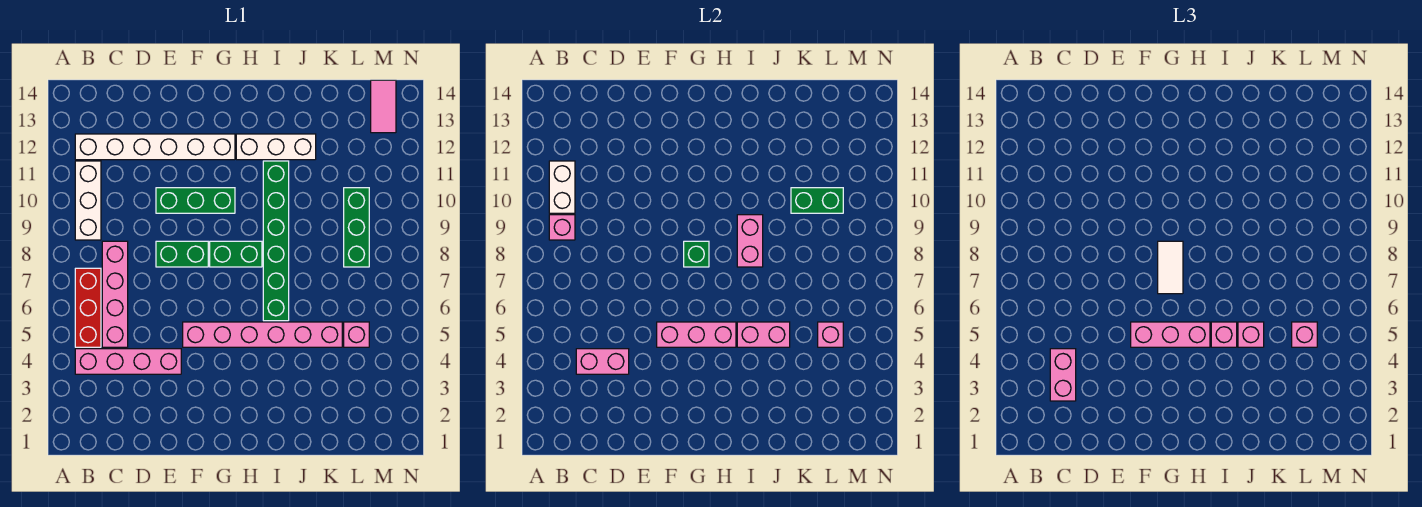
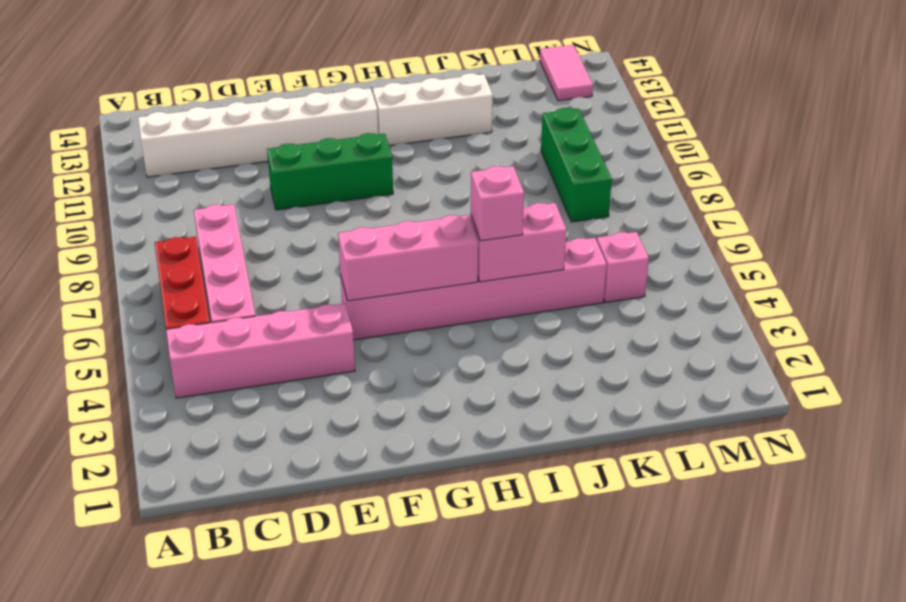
none -> white 1x3 brick [75,161,101,240]
none -> green 1x2 brick [156,241,208,267]
none -> green 1x2 brick [210,241,262,267]

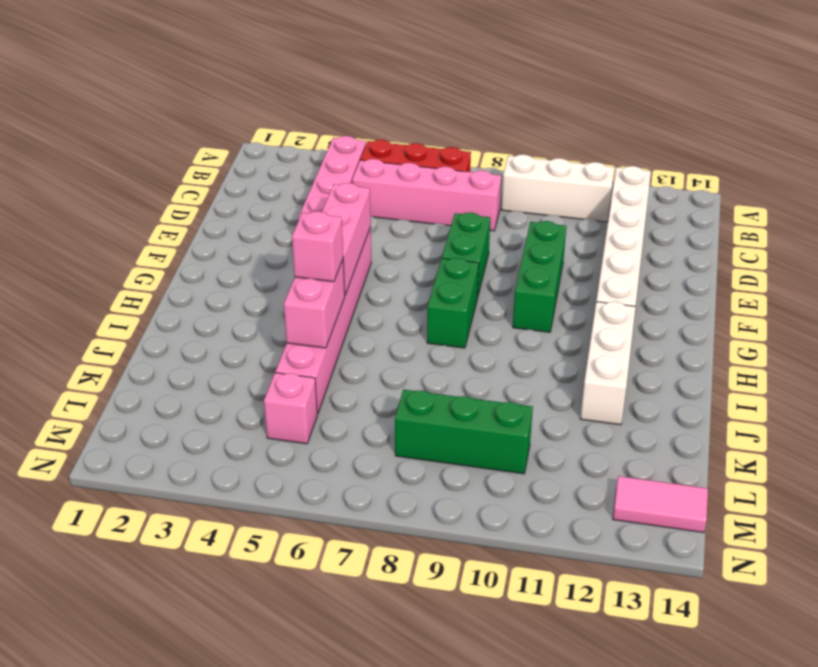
none -> green 1x6 brick [263,161,289,321]
none -> pink 1x1 brick [549,215,575,240]
none -> white 1x2 brick [549,161,575,213]

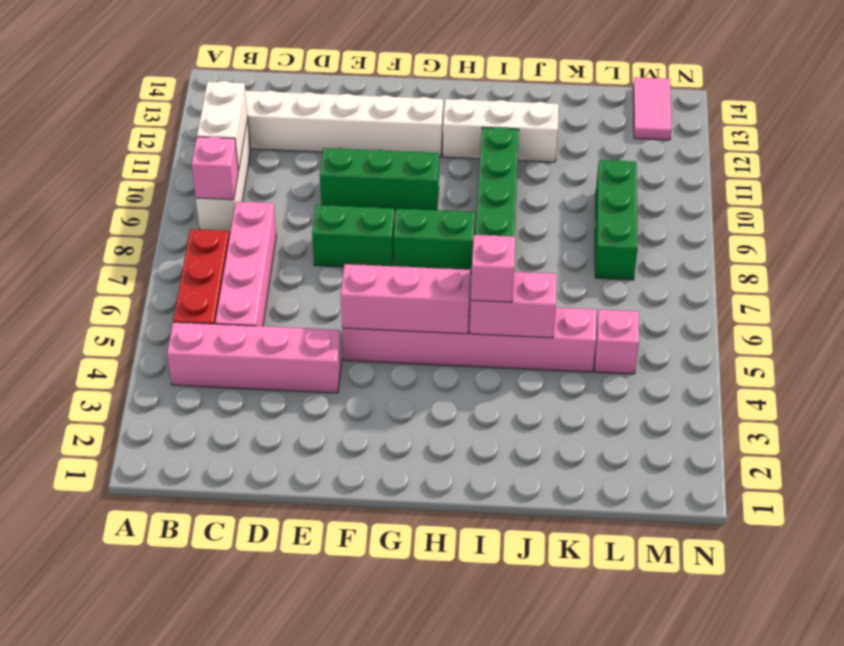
none -> pink 1x2 brick [576,349,629,374]
none -> green 1x1 brick [684,241,709,267]
none -> pink 1x2 brick [737,215,763,267]

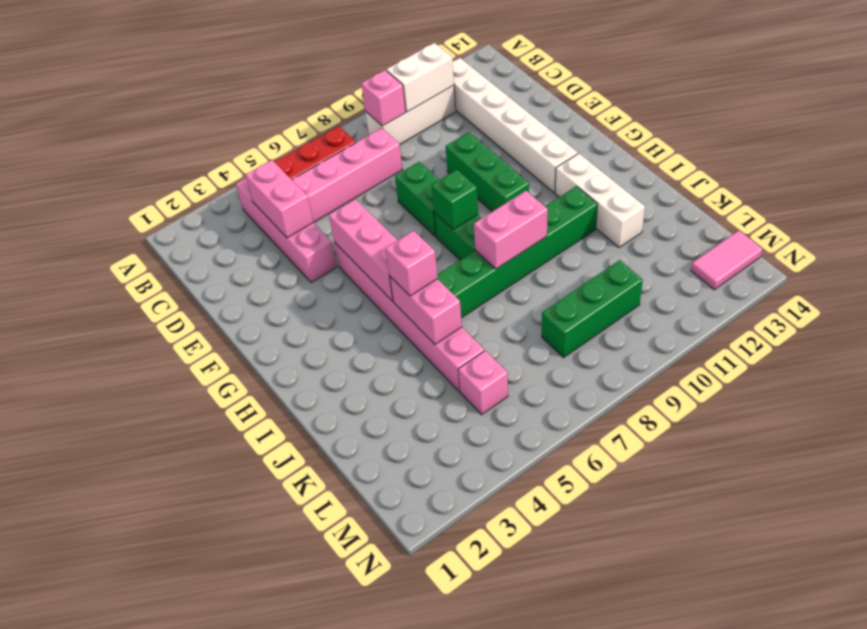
none -> green 1x2 brick [791,188,843,213]
none -> pink 1x1 brick [818,322,843,347]
none -> pink 1x2 brick [1050,349,1076,401]

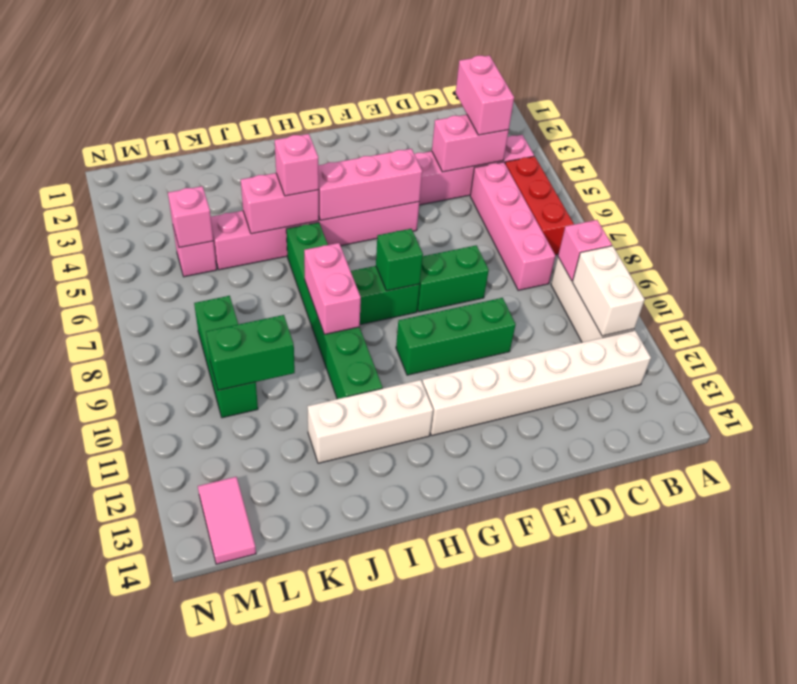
none -> pink 1x3 brick [1131,322,1210,347]
none -> white 1x2 tile [1158,241,1183,294]
none -> pink 1x1 brick [1238,322,1264,347]

